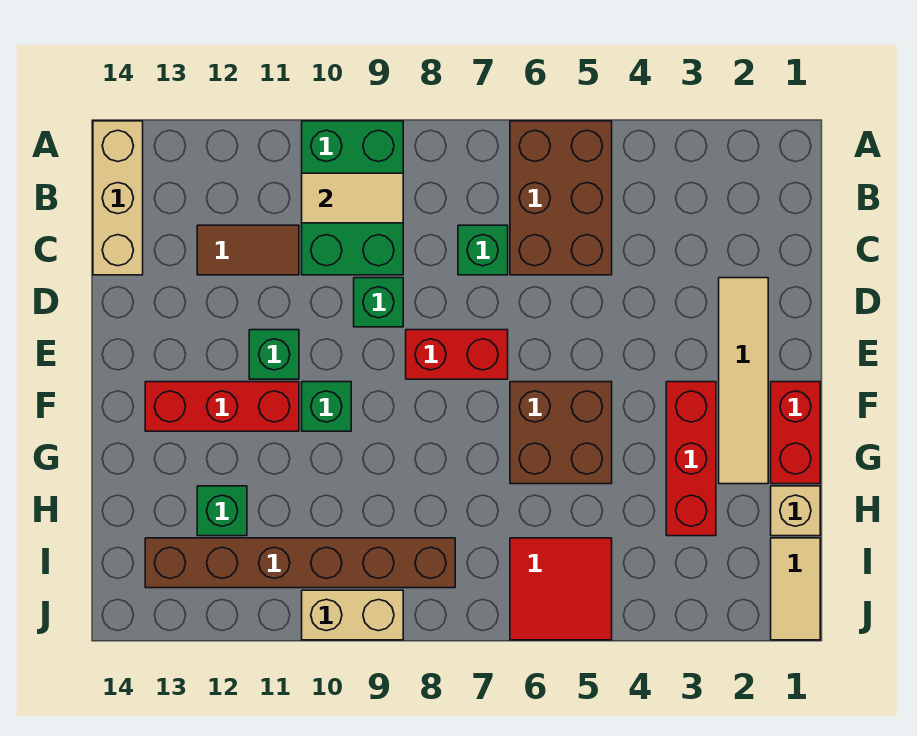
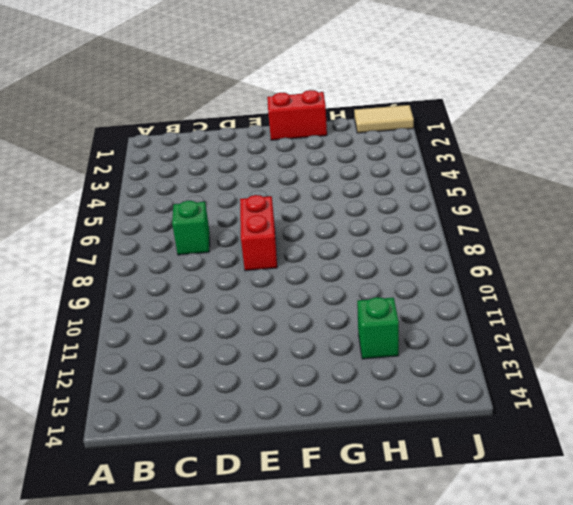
none -> brown 2x3 brick [510,121,612,275]
none -> green 2x3 brick [302,121,403,275]
none -> tan 1x3 brick [93,121,143,275]

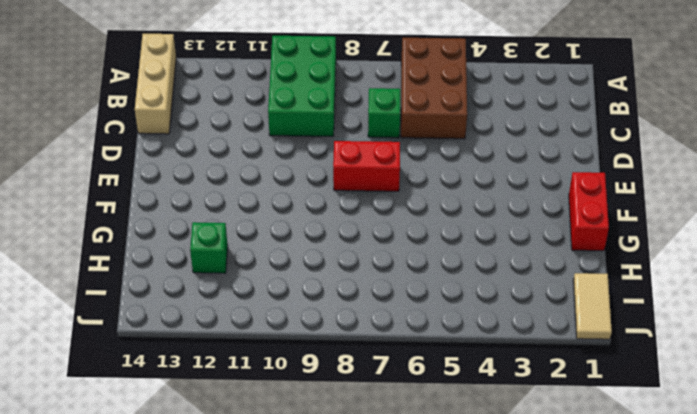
none -> brown 1x2 tile [197,225,299,275]
none -> tan 1x4 tile [719,278,768,484]
none -> green 1x1 brick [354,278,403,327]

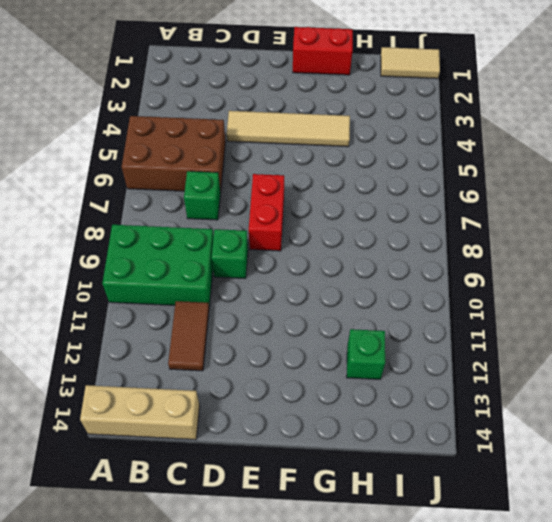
tan 1x4 tile [227,111,350,147] -> tan 1x4 tile moved to [719,278,768,484]
none -> green 1x1 brick [249,330,299,379]
none -> red 1x3 brick [666,382,716,536]
none -> brown 2x2 brick [510,382,612,484]

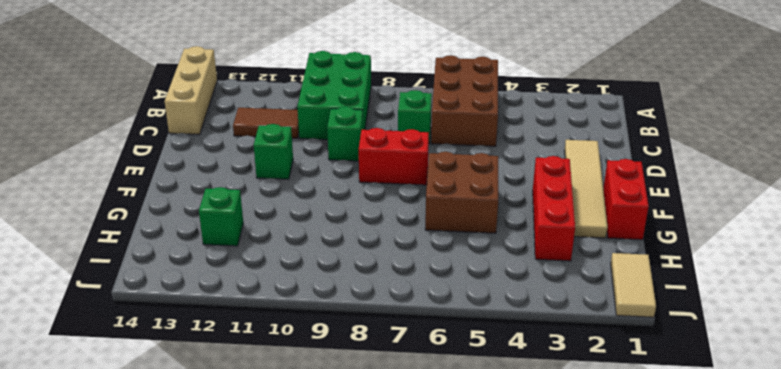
none -> green 1x1 brick [302,382,351,431]
none -> red 1x3 brick [145,382,299,431]
none -> tan 1x1 brick [771,486,820,536]

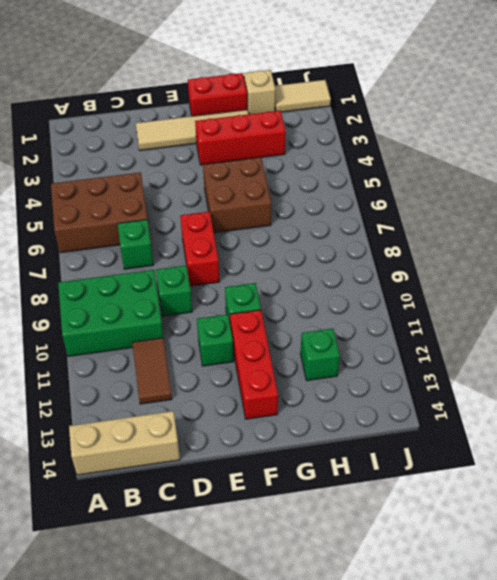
none -> red 2x2 tile [510,538,612,640]
none -> brown 1x6 brick [145,538,455,588]
none -> tan 1x2 brick [302,590,403,640]

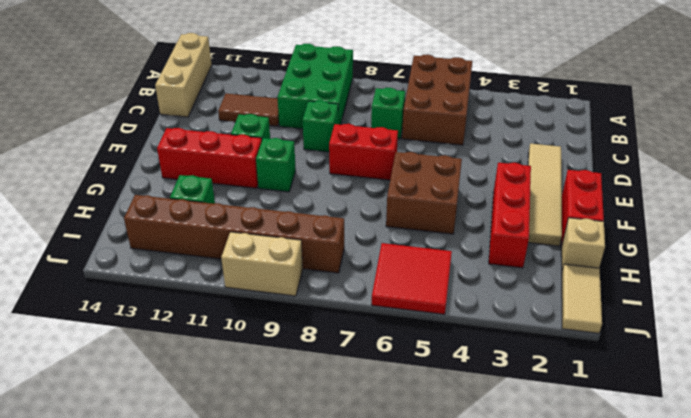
none -> tan 1x2 tile [302,173,403,223]

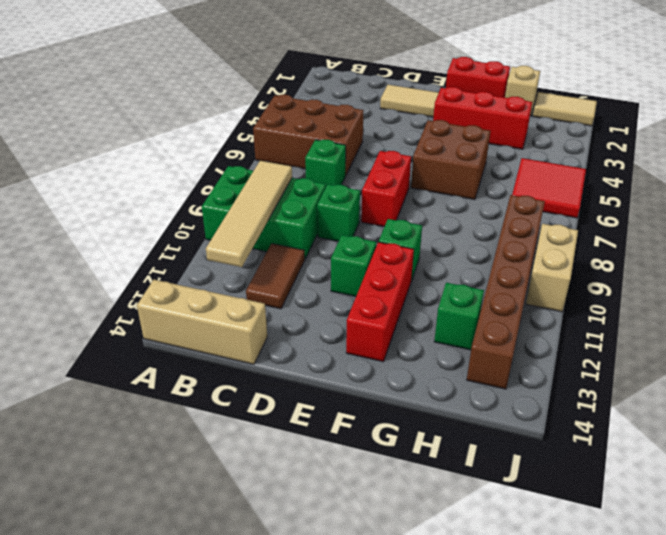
tan 1x4 tile [206,161,292,267] -> tan 1x2 tile [302,173,403,223]

